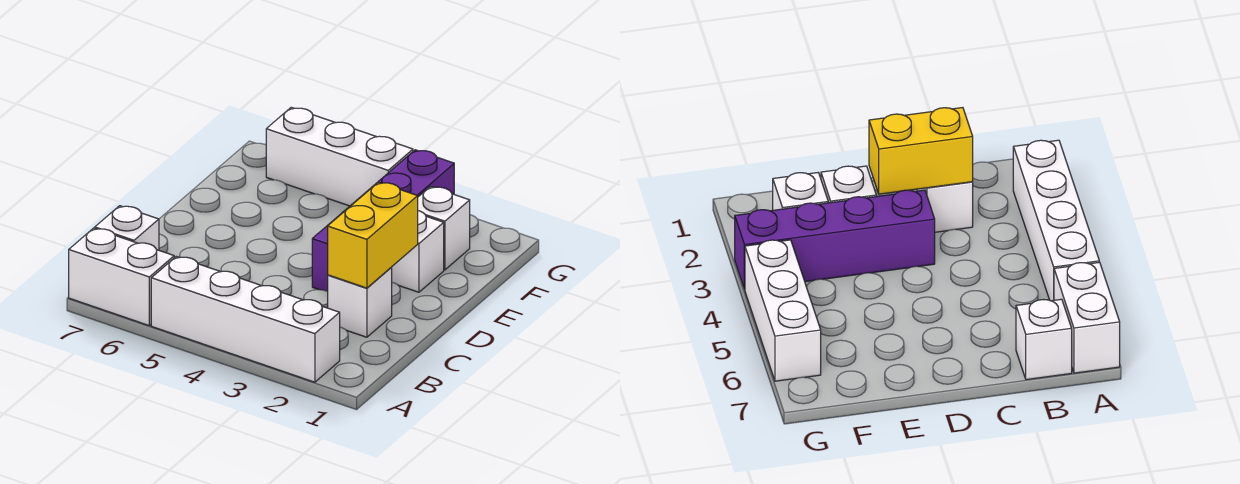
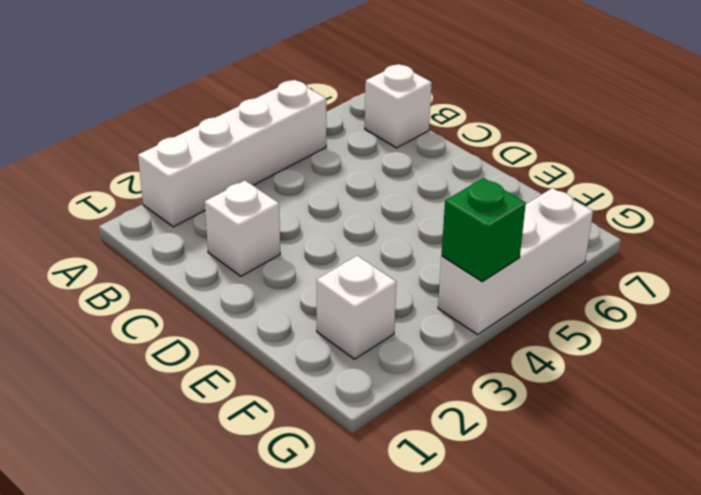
green 1x1 brick [441,178,526,282] -> none
none -> white 1x2 brick [69,228,174,325]
none -> purple 1x4 brick [312,150,454,292]

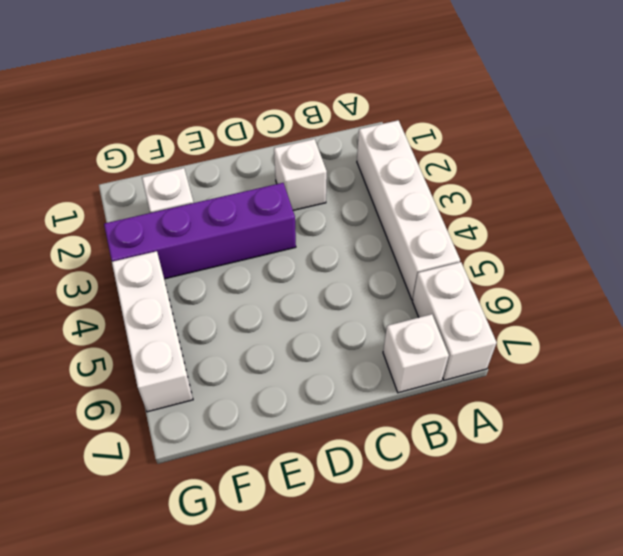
none -> white 1x1 brick [391,211,444,292]
none -> yellow 1x2 brick [328,182,418,288]

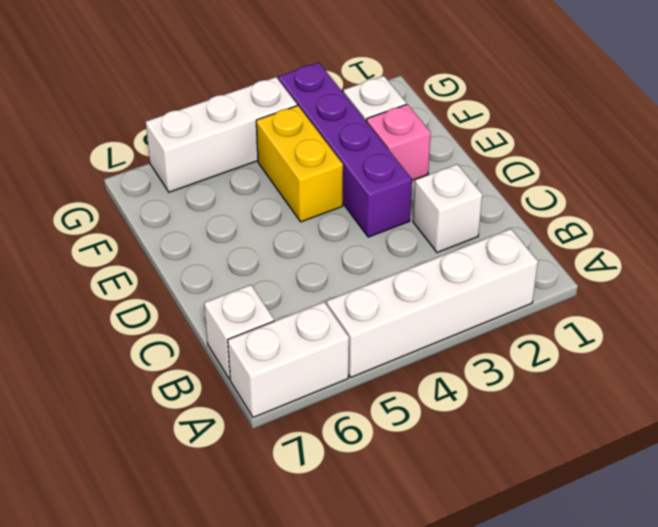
pink 1x1 brick [366,104,431,180] -> white 1x1 brick [391,211,444,292]
yellow 1x2 brick [256,106,343,222] -> yellow 1x2 brick moved to [328,182,418,288]

